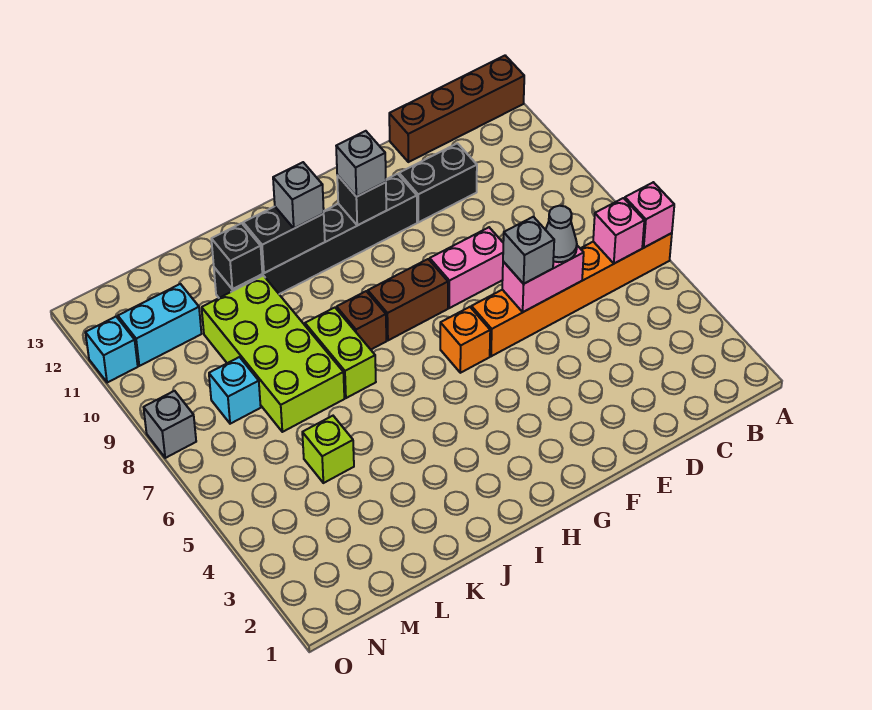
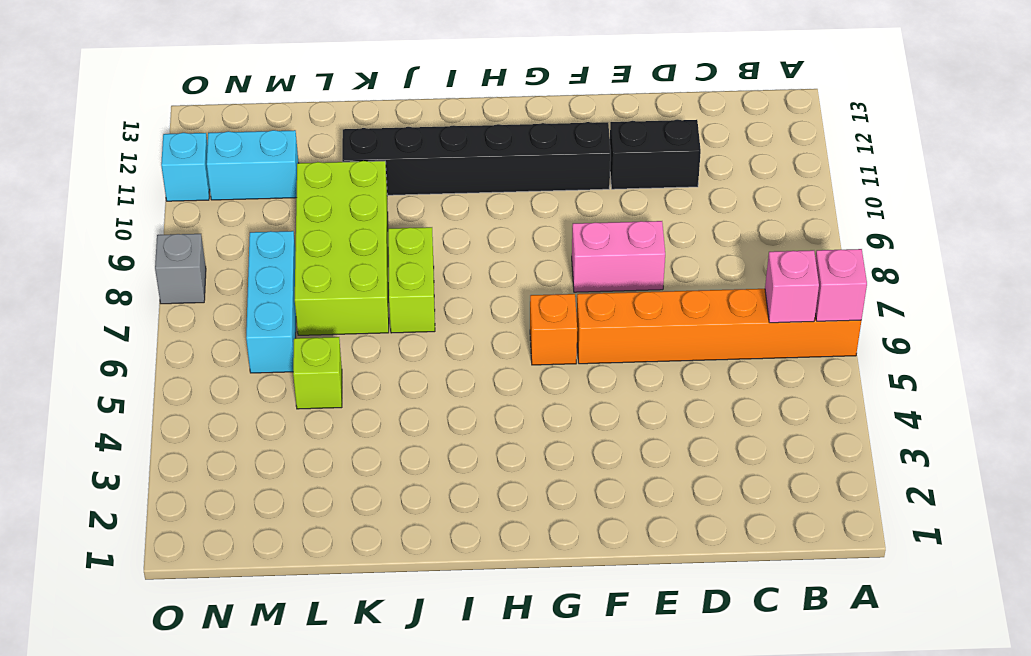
cyan 1x3 brick [246,231,296,373] -> cyan 1x1 brick [209,357,261,424]
none -> brown 1x4 brick [389,56,524,162]
none -> brown 1x2 brick [368,259,448,340]
none -> brown 1x1 brick [337,291,386,350]

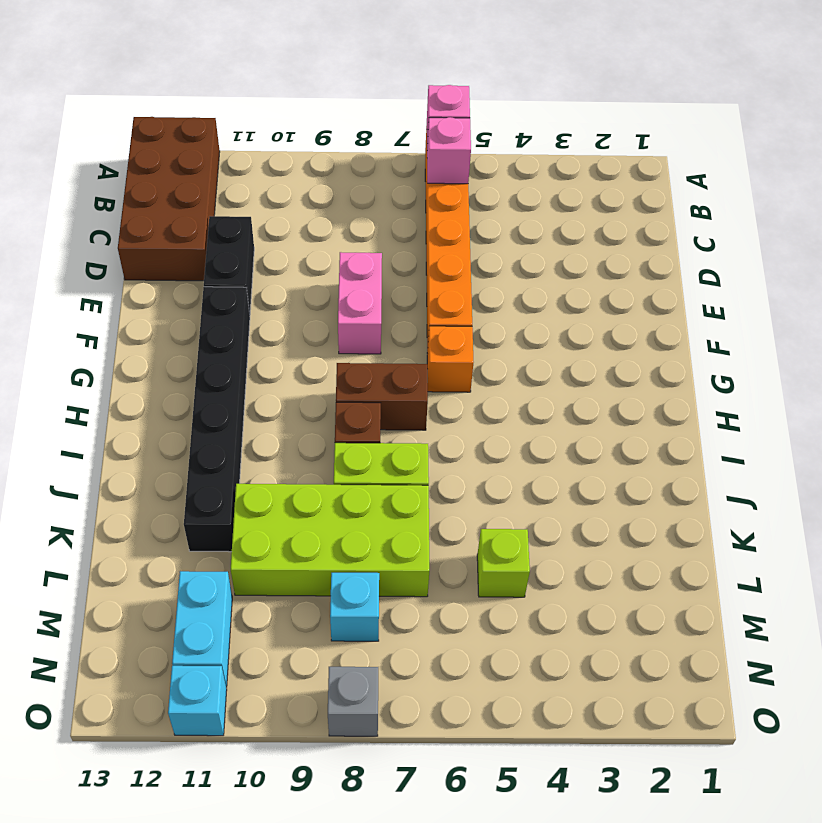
brown 2x4 brick [118,117,220,281] -> brown 1x4 brick [389,56,524,162]
brown 1x2 brick [336,363,428,430] -> brown 1x2 brick turned to [368,259,448,340]
none -> pink 1x2 brick [502,246,584,312]
none -> black 1x1 brick [337,175,386,225]
none -> black 1x2 brick [243,207,325,273]

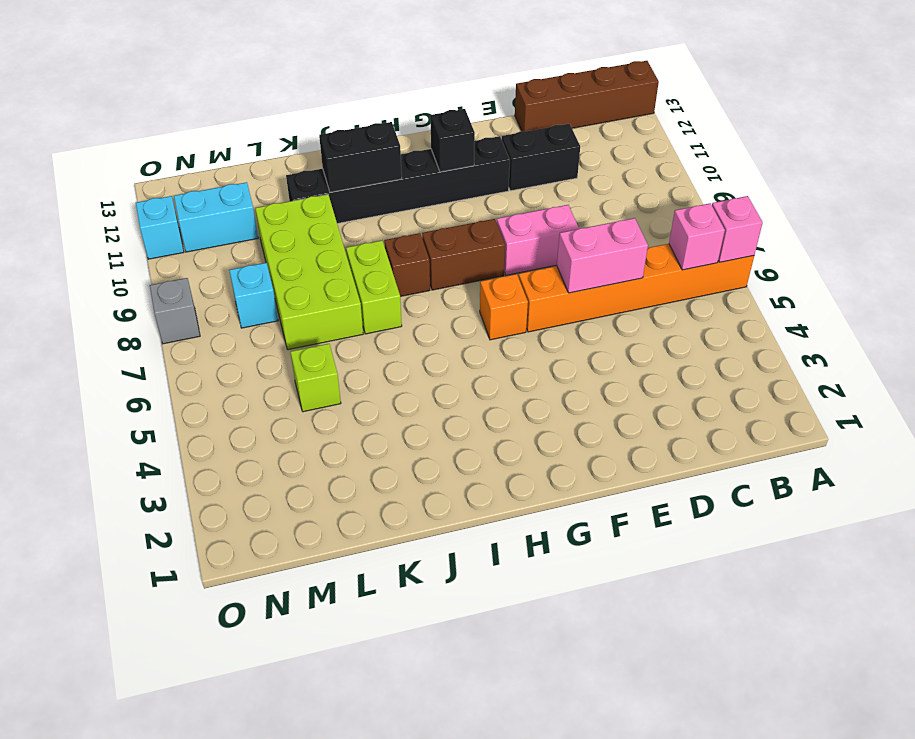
none -> black 1x1 brick [211,223,262,289]
none -> grey 1x1 cone [546,206,577,262]
none -> grey 1x1 brick [503,217,554,284]

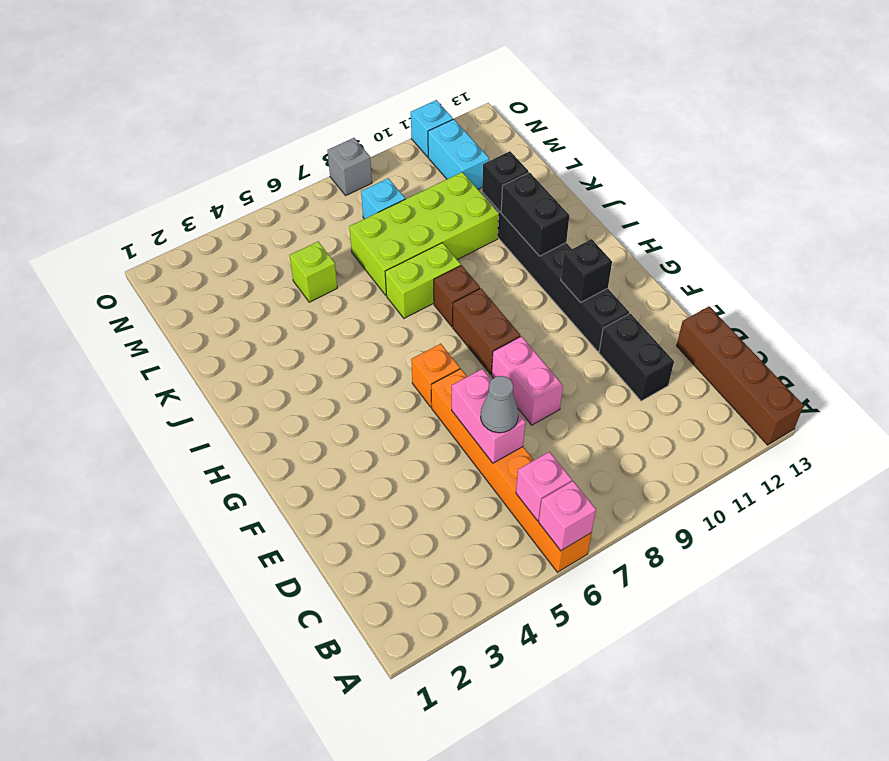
none -> grey 1x1 brick [503,217,554,284]
none -> grey 1x1 brick [336,131,386,197]
none -> grey 1x1 brick [273,162,324,228]

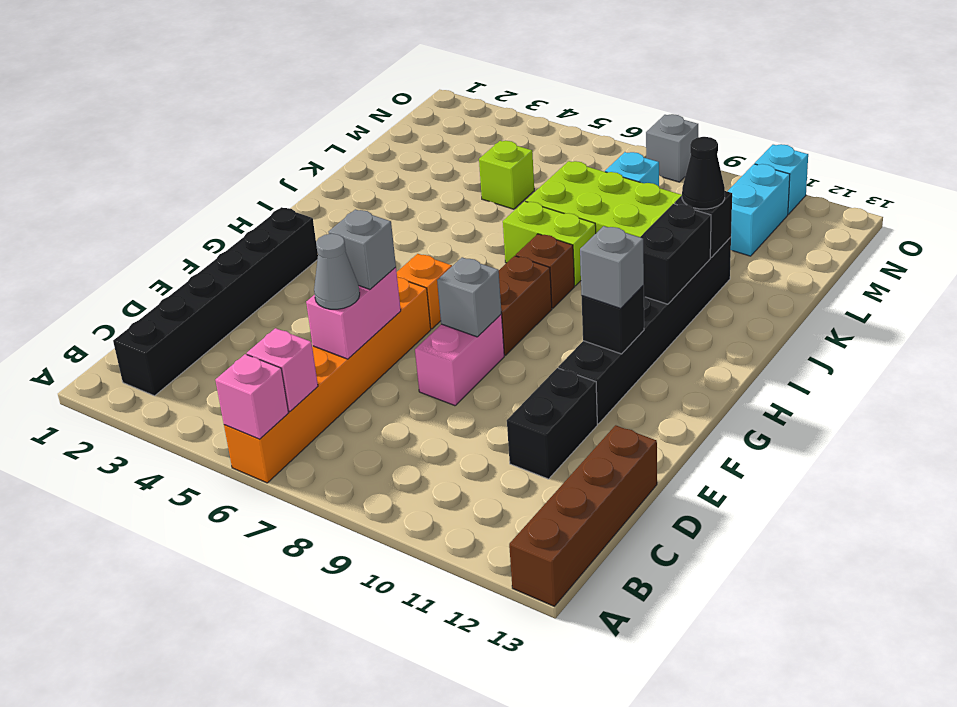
black 1x6 brick [113,207,318,396] -> none
grey 1x1 brick [437,257,501,337] -> grey 1x1 brick moved to [273,162,324,228]
black 1x1 cone [682,137,725,209] -> none

